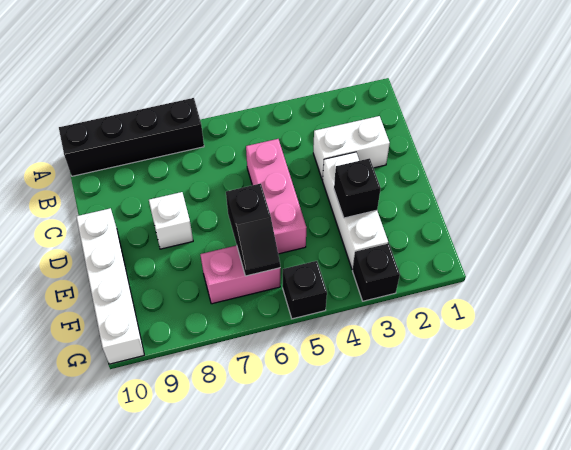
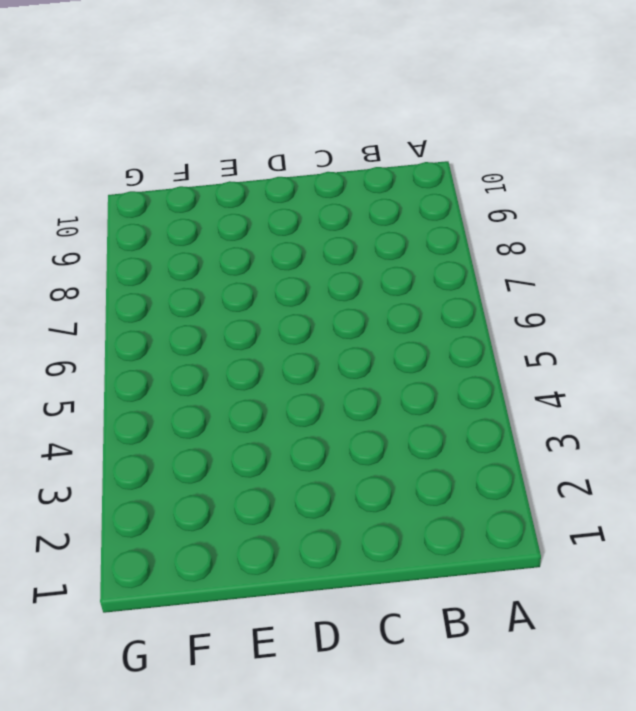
none -> black 1x4 brick [59,98,204,176]
none -> white 1x2 brick [313,116,390,180]

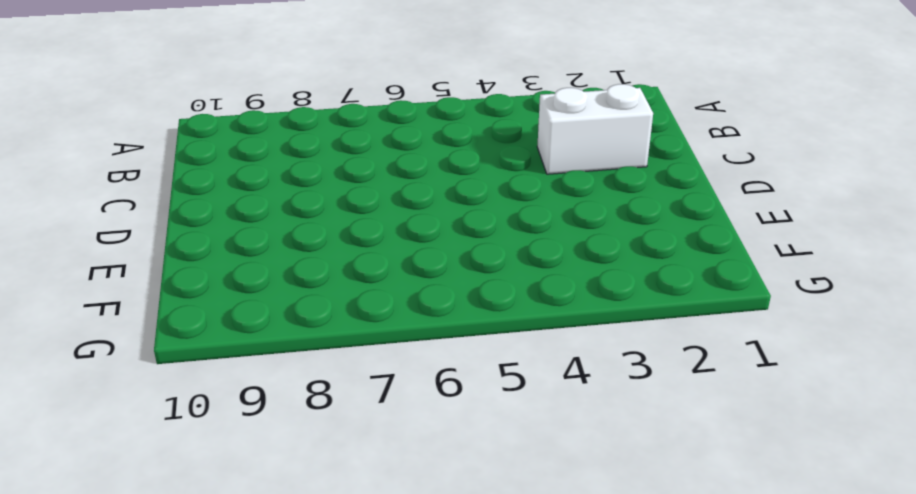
none -> black 1x4 brick [59,98,204,176]
none -> pink 1x3 brick [246,139,307,254]

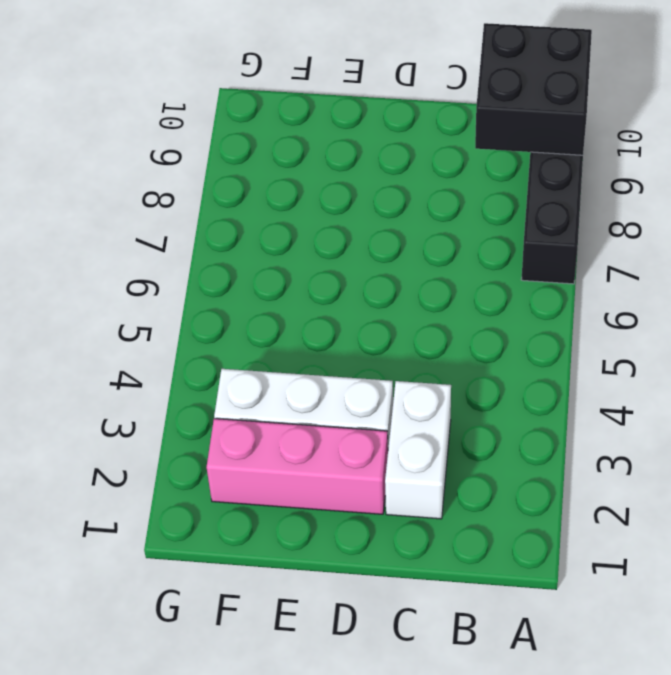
black 2x2 brick [475,23,592,155] -> none
pink 1x3 brick [207,419,388,514] -> pink 1x3 brick moved to [246,139,307,254]
none -> white 1x1 brick [149,192,193,249]
none -> white 1x4 brick [76,208,144,364]

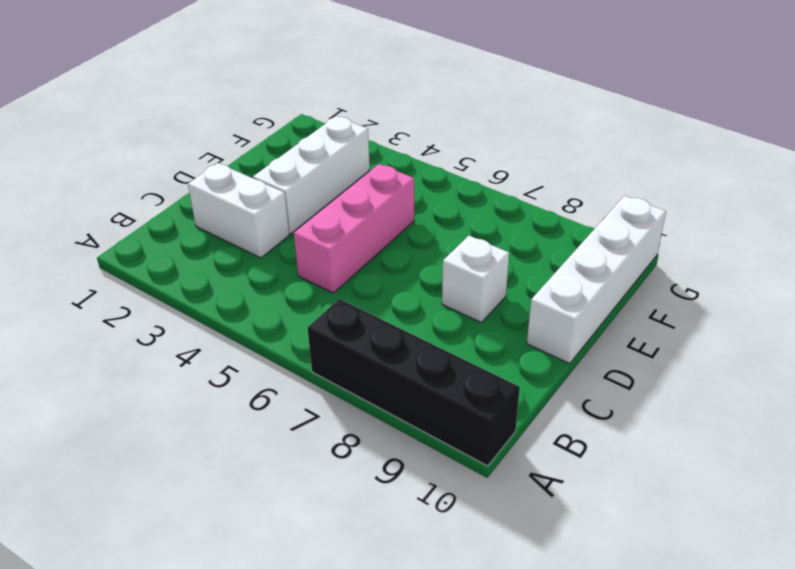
none -> pink 1x2 brick [200,245,280,304]
none -> black 1x1 brick [353,243,400,301]

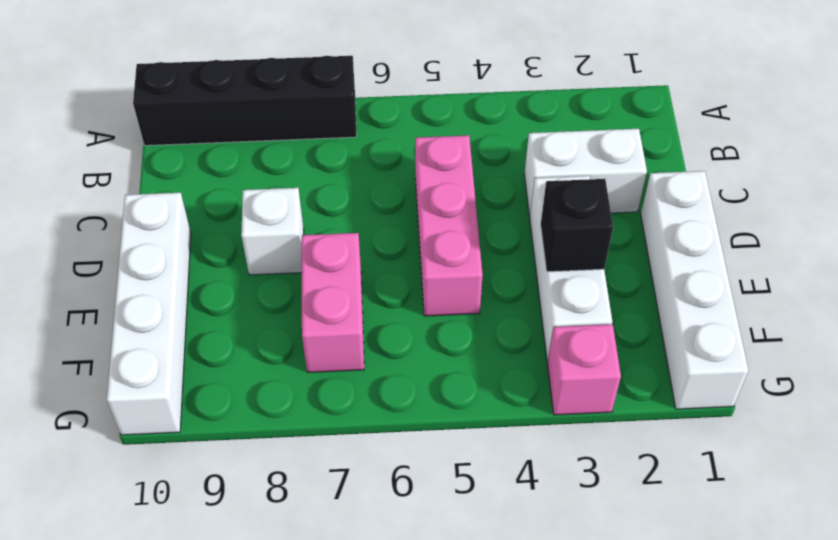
white 1x4 brick [641,171,749,409] -> none
pink 1x2 brick [302,233,364,372] -> pink 1x2 brick turned to [200,245,280,304]
pink 1x1 brick [547,324,621,415] -> black 1x1 brick [353,243,400,301]
none -> black 1x1 brick [283,261,327,319]
none -> black 1x2 slope [226,184,280,276]

